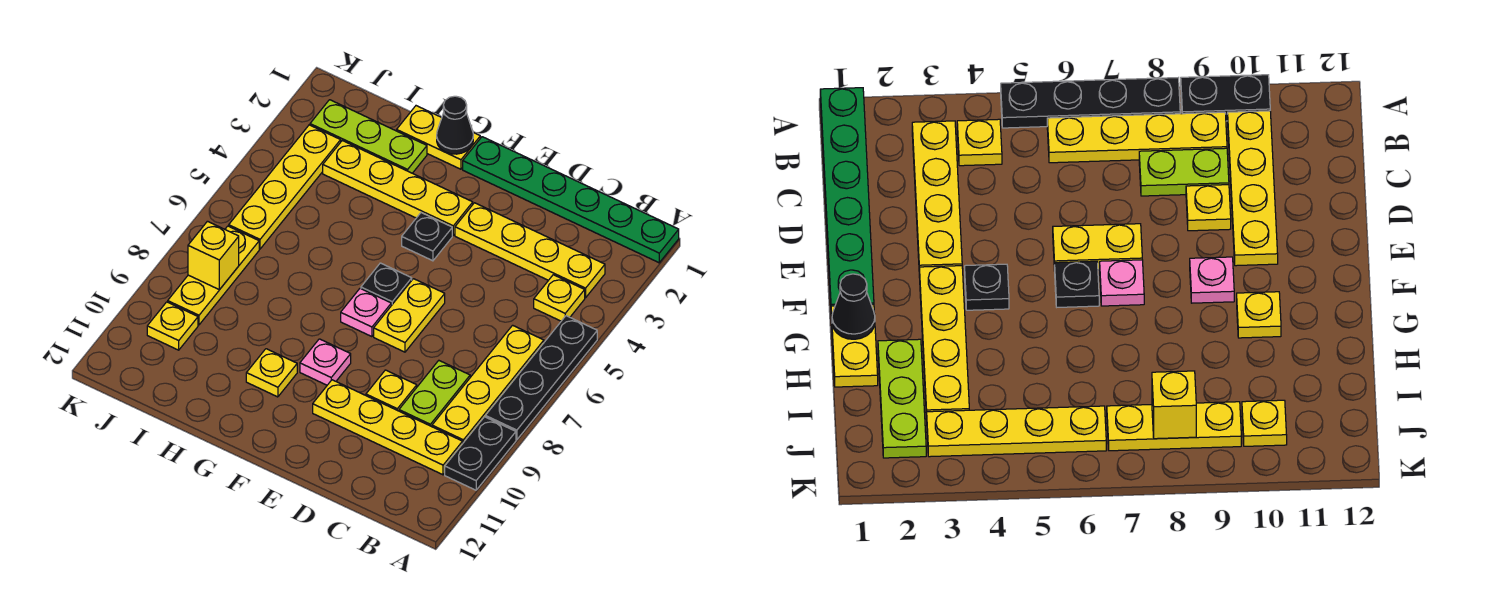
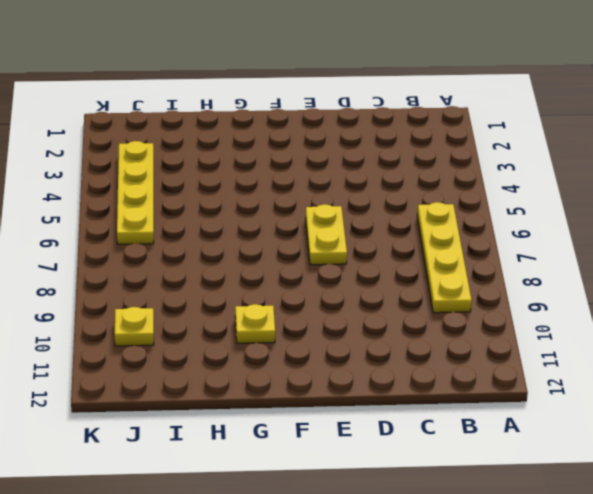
none -> green 1x6 plate [463,137,679,263]
none -> black 1x4 plate [485,316,597,440]
none -> black 1x2 plate [445,417,516,490]

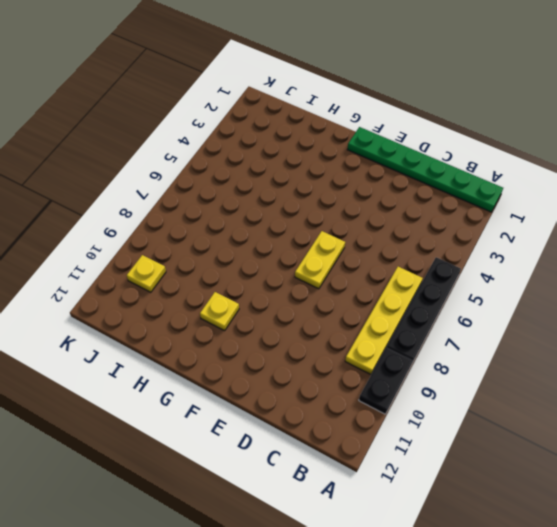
none -> yellow 1x4 plate [455,203,605,298]
none -> yellow 1x1 plate [534,275,585,321]
none -> yellow 1x4 plate [313,380,463,475]

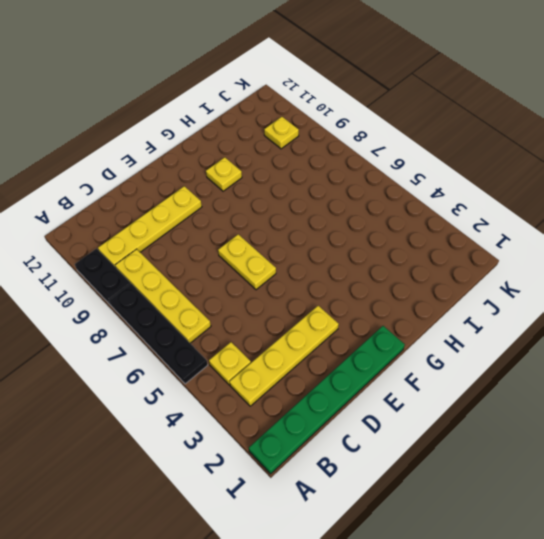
none -> lime 1x2 plate [399,361,470,427]
none -> yellow 1x1 plate [366,370,417,411]
none -> yellow 1x4 plate [323,141,473,235]

